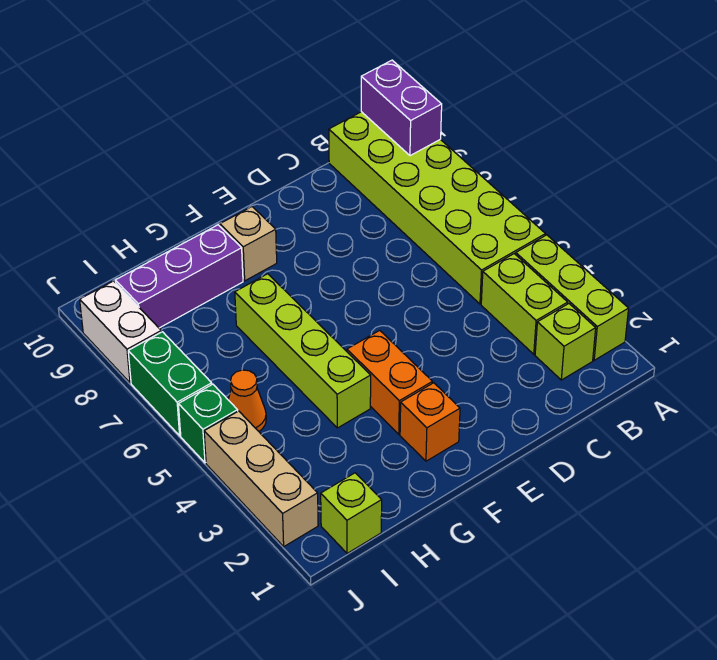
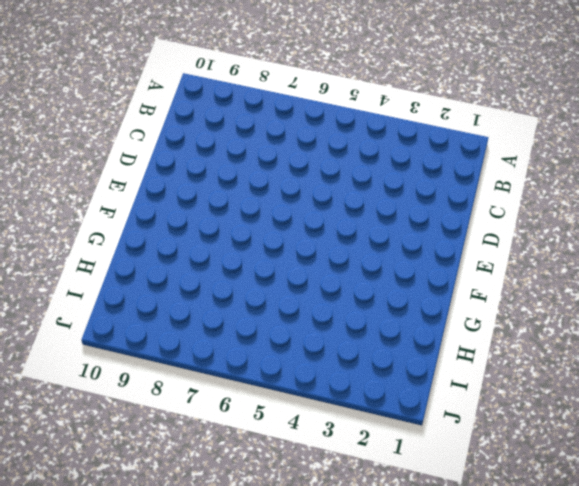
none -> lime 1x3 brick [516,235,629,360]
none -> lime 2x6 brick [329,112,545,304]
none -> lime 1x1 brick [535,304,596,380]

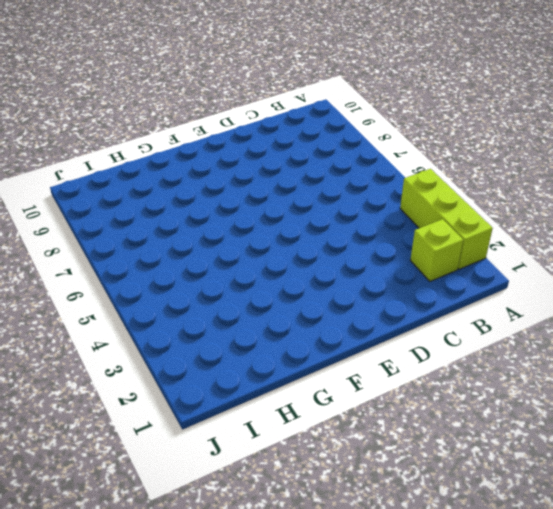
none -> lime 2x6 brick [329,112,545,304]
none -> lime 1x2 brick [481,254,568,354]
none -> orange 1x1 brick [400,383,460,461]

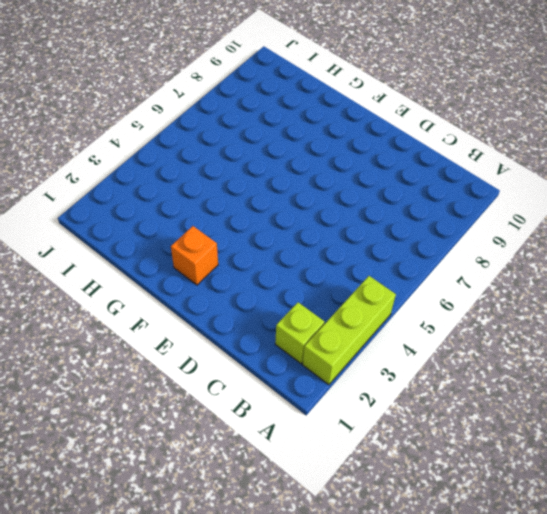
none -> lime 2x6 brick [329,112,545,304]
none -> lime 1x2 brick [481,254,568,354]
none -> orange 1x2 brick [347,330,432,434]

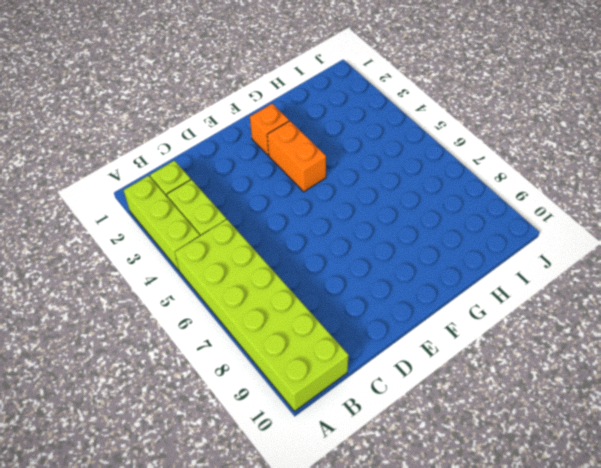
none -> tan 1x1 brick [220,207,277,281]
none -> lime 1x4 brick [235,274,371,428]
none -> purple 1x3 brick [115,225,243,328]

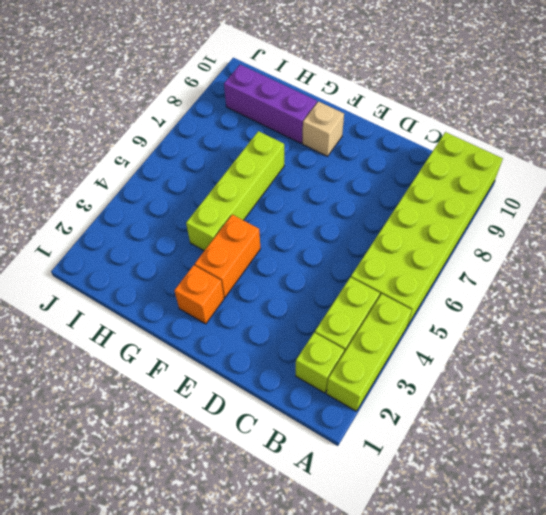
none -> lime 1x1 brick [321,473,382,553]
none -> orange 1x1 cone [228,370,266,431]
none -> tan 1x3 brick [204,411,318,546]

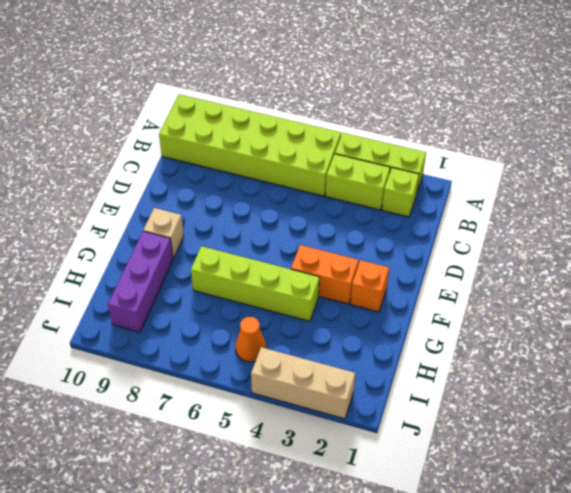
none -> lime 1x1 brick [321,473,382,553]
none -> green 1x1 brick [178,384,238,463]
none -> green 1x2 brick [128,332,212,436]

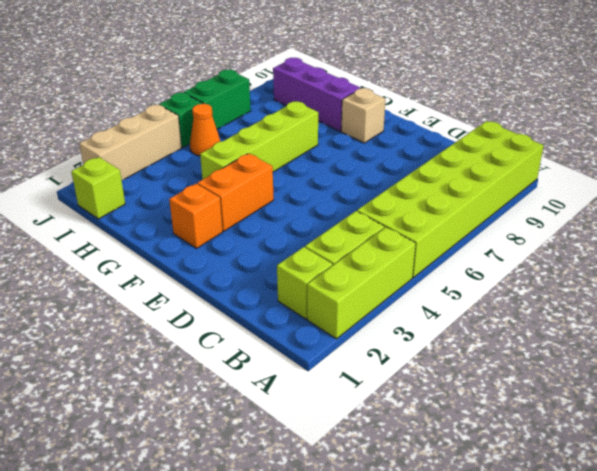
none -> white 1x2 brick [80,281,161,383]
none -> purple 1x2 brick [361,60,442,156]

